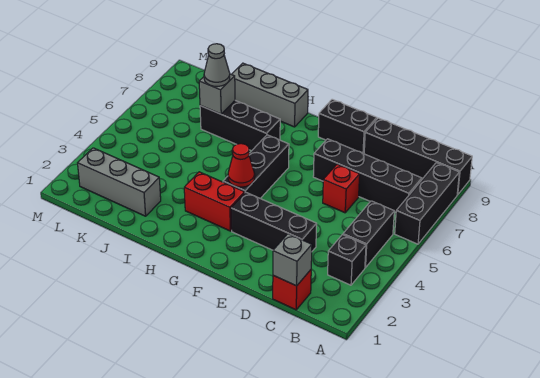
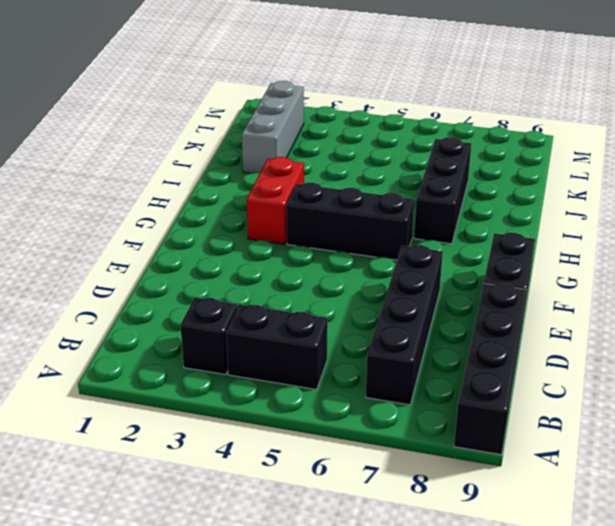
none -> black 1x3 brick [395,163,459,244]
none -> red 1x1 brick [273,270,311,310]
none -> black 1x3 brick [231,192,317,251]

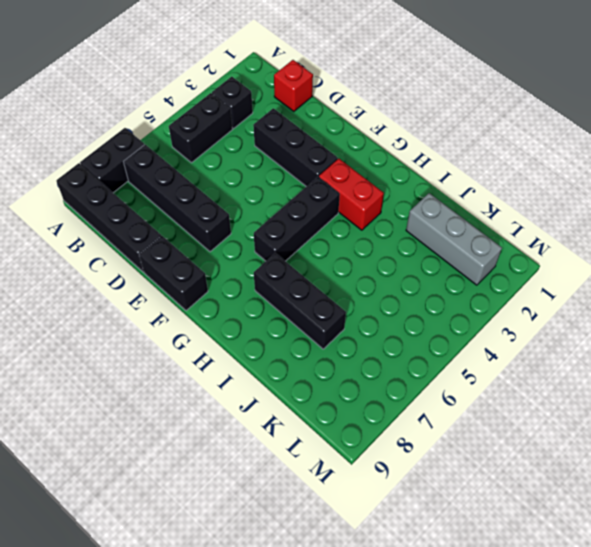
black 1x2 brick [80,128,144,193] -> black 1x3 brick [395,163,459,244]
none -> red 1x1 brick [323,164,360,213]
none -> grey 1x3 brick [232,63,308,127]
none -> grey 1x1 brick [273,234,312,286]

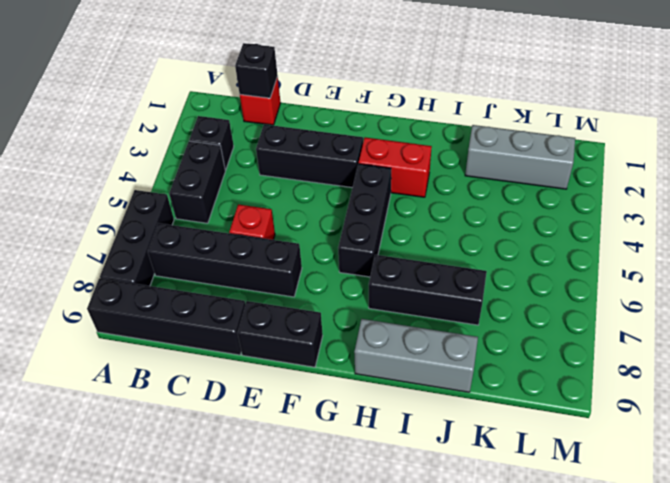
black 1x1 brick [235,43,278,98] -> grey 1x1 brick [273,234,312,286]
none -> red 1x1 cone [228,144,255,187]
none -> grey 1x1 brick [199,74,235,114]
none -> grey 1x1 cone [204,44,230,87]

